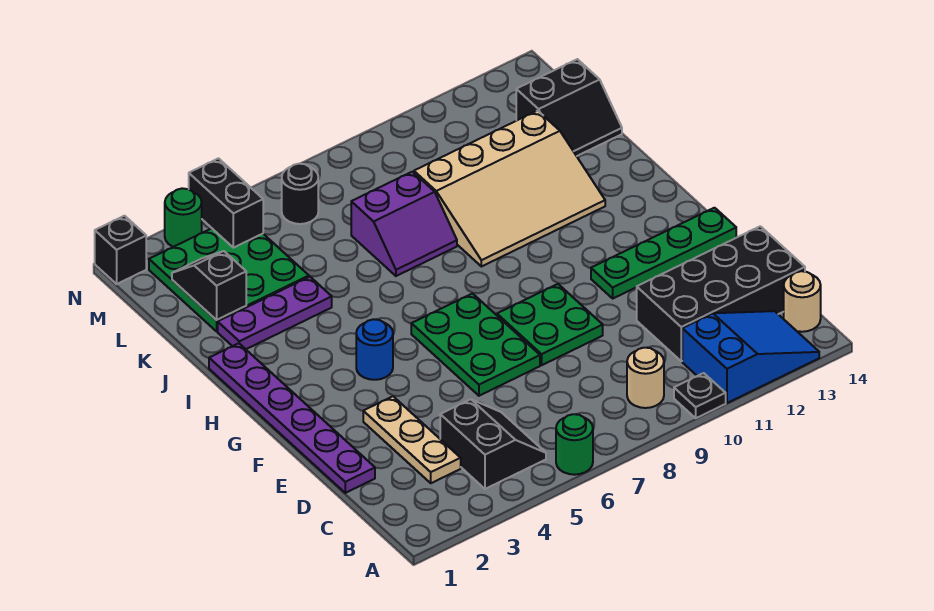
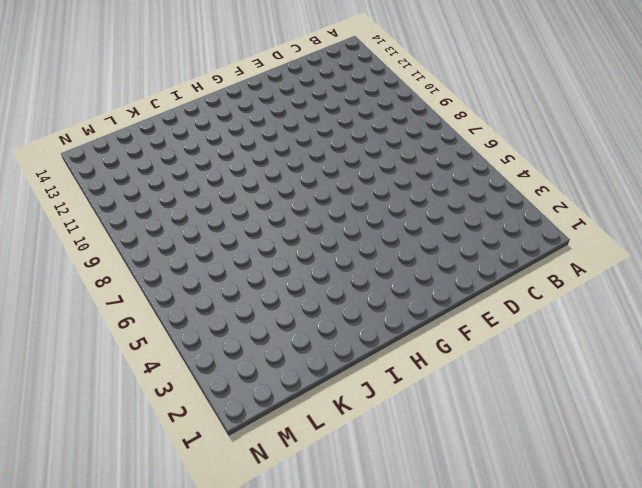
none -> green 1x1 round brick [556,414,593,475]
none -> black 1x1 plate [674,373,726,418]
none -> blue 2x3 slope [682,311,819,403]

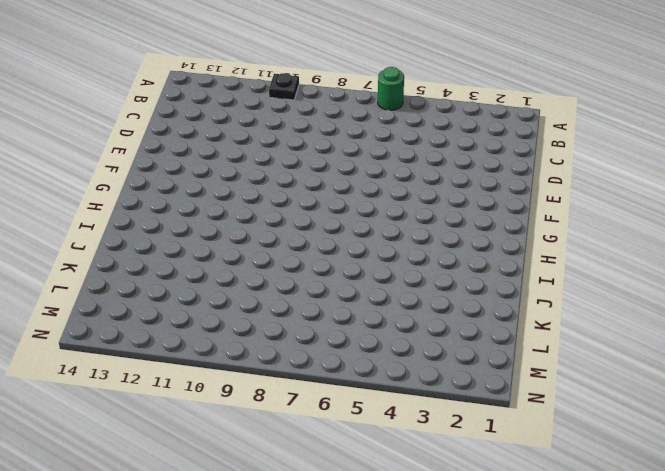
none -> blue 2x3 slope [682,311,819,403]
none -> black 2x2 slope [440,399,546,489]
none -> tan 1x1 round brick [627,348,664,408]

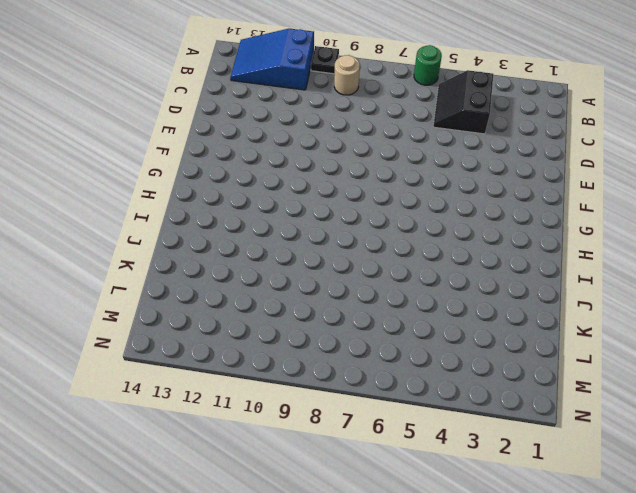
none -> tan 1x1 round brick [784,271,821,332]
none -> tan 1x3 plate [363,396,461,483]
none -> black 2x4 brick [637,226,805,361]

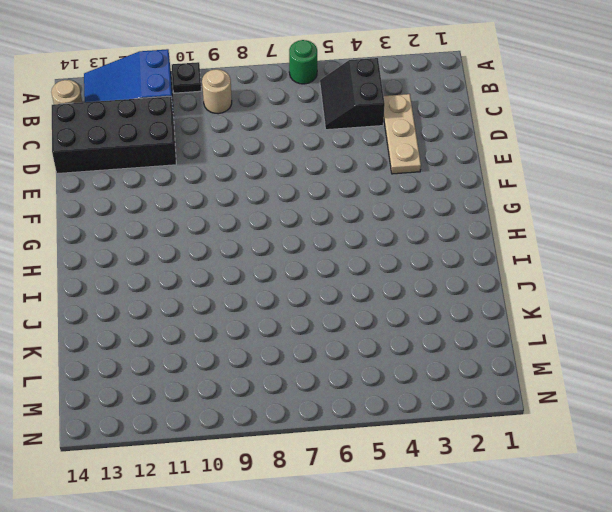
none -> purple 1x6 plate [209,343,375,493]
none -> green 2x3 plate [411,294,540,396]
none -> green 2x2 plate [497,284,603,365]

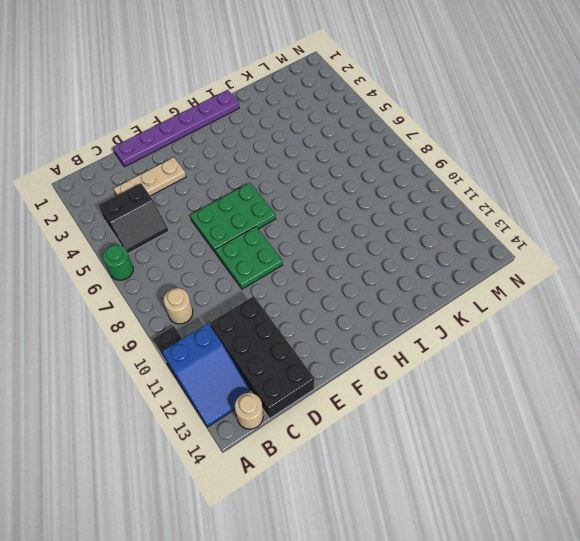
none -> green 1x4 plate [591,208,736,298]
none -> blue 1x1 round brick [356,319,393,380]
none -> tan 3x4 slope [414,111,605,267]

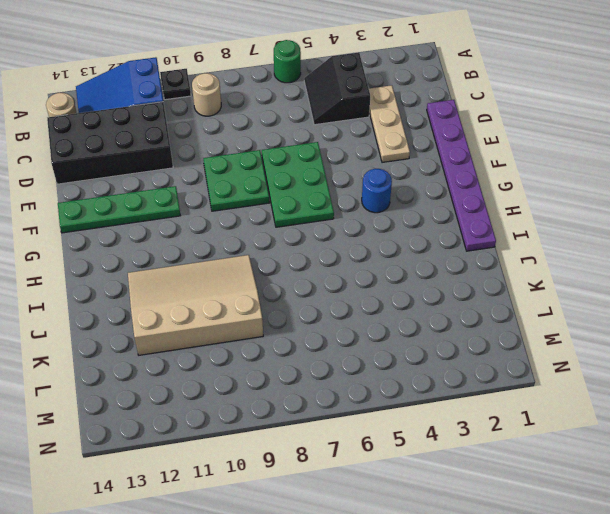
none -> purple 1x3 plate [218,277,332,349]
none -> purple 2x2 slope [351,172,457,276]
none -> green 3x3 plate [149,228,309,331]

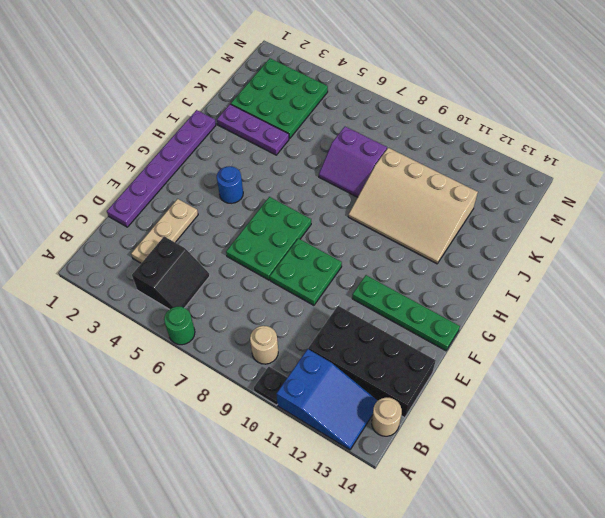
none -> black 2x2 slope [516,59,622,156]
none -> black 1x1 round brick [282,164,318,224]
none -> black 1x1 brick [95,216,146,284]

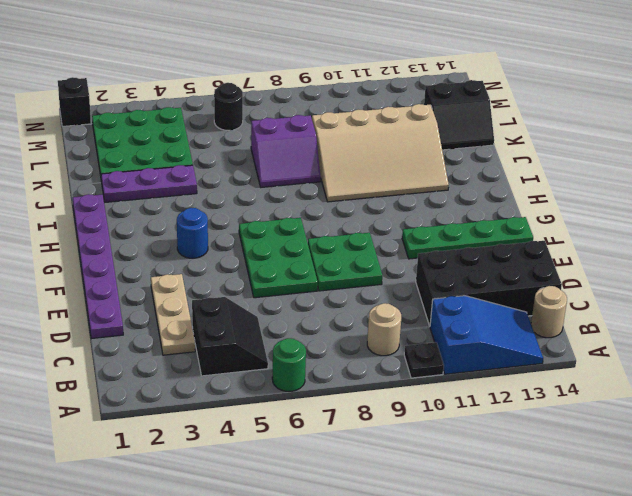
none -> green 1x1 round brick [165,188,202,247]
none -> black 1x2 slope [172,251,246,320]
none -> black 1x2 brick [189,158,263,248]

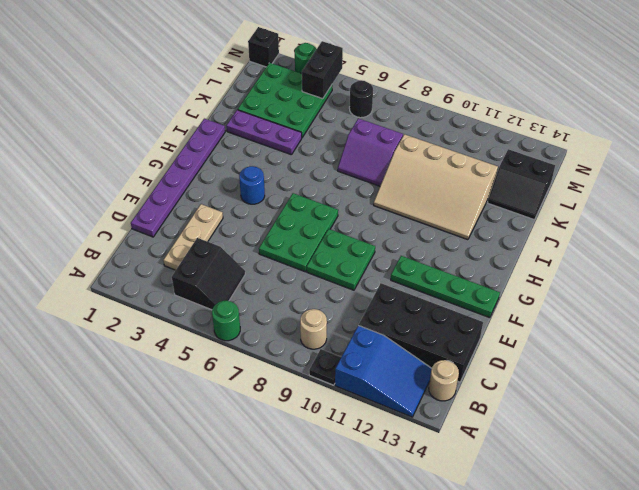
none -> black 1x2 slope [172,251,246,320]

